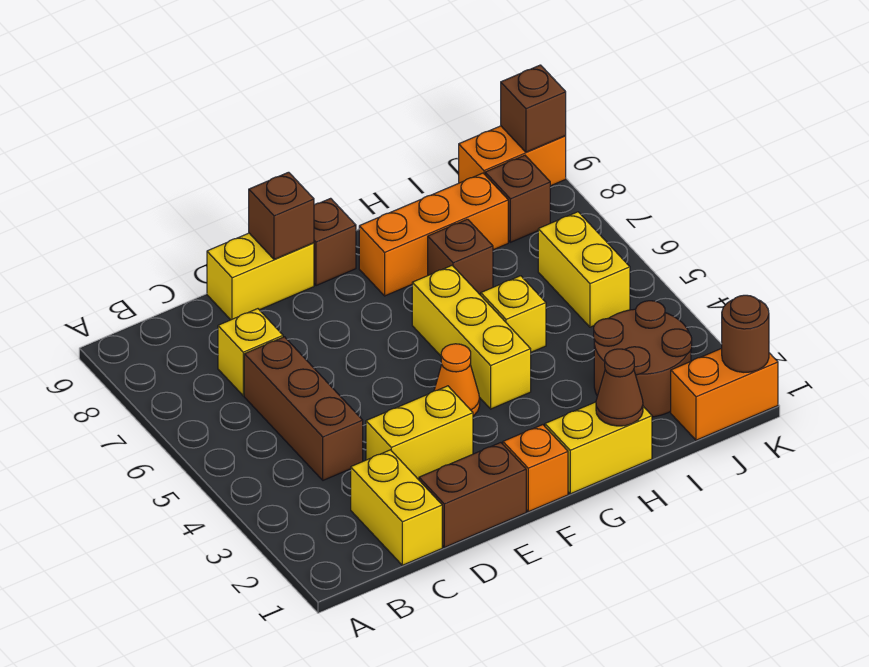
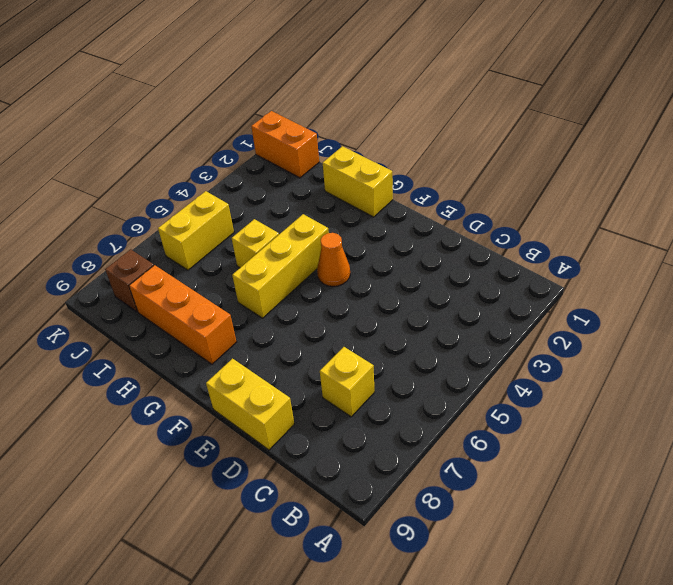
none -> yellow 1x2 brick [351,450,442,565]
none -> brown 1x3 brick [244,337,363,480]
none -> brown 1x2 brick [419,443,526,547]

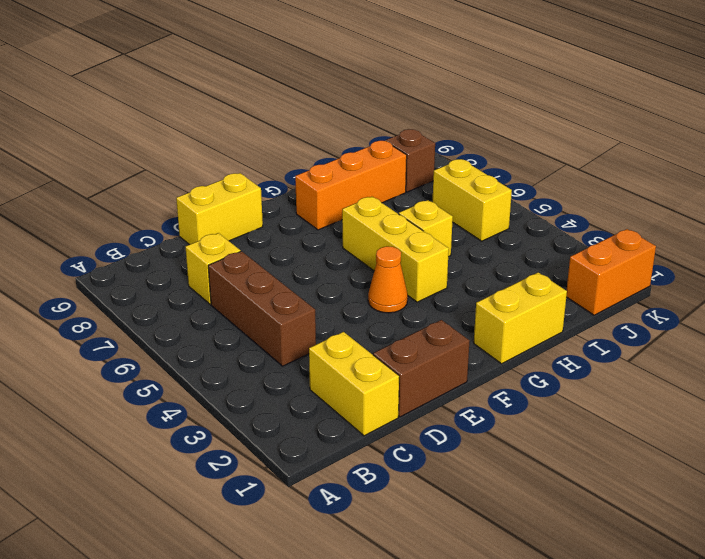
none -> yellow 1x2 brick [366,386,473,480]
none -> orange 1x1 brick [503,425,568,512]
none -> brown 1x1 brick [314,198,356,286]

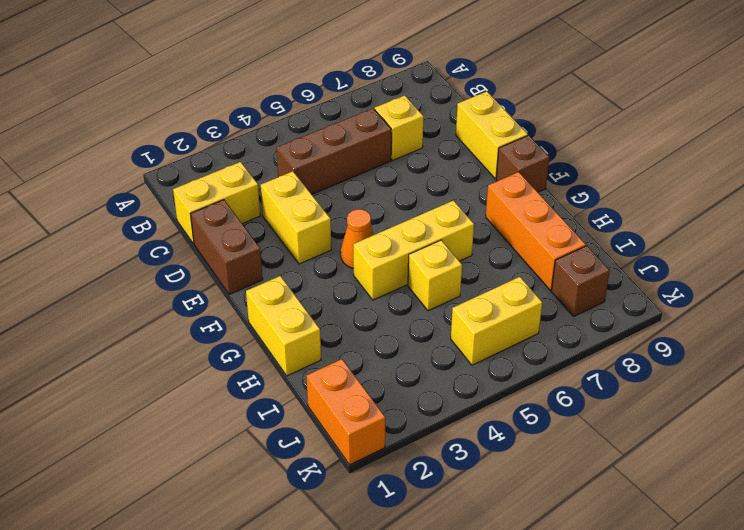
none -> orange 1x1 brick [503,425,568,512]
none -> brown 1x1 brick [428,219,493,295]
none -> brown 2x2 round brick [594,301,692,417]

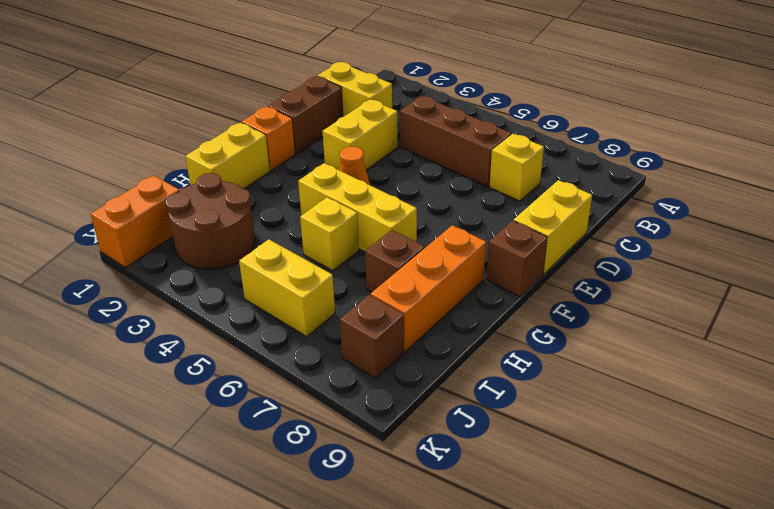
none -> orange 1x2 brick [459,126,566,186]
none -> brown 1x1 brick [249,172,314,259]
none -> brown 1x1 cone [596,349,643,426]

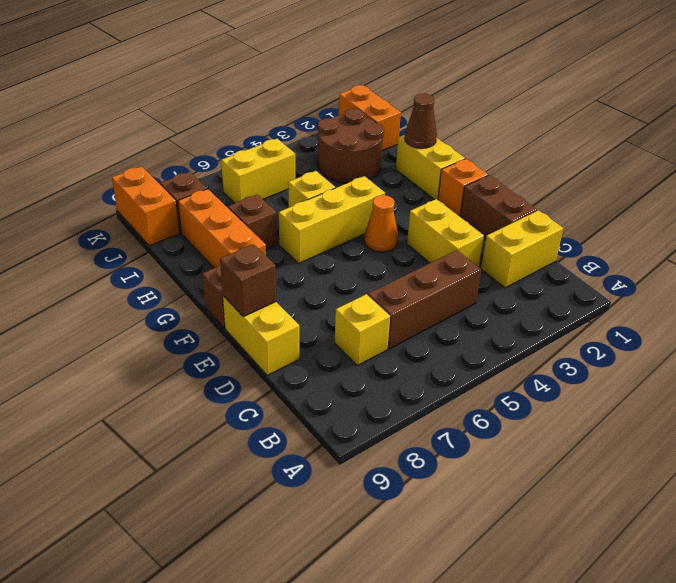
none -> brown 1x1 round brick [722,295,769,372]
none -> brown 1x1 brick [501,65,566,152]

